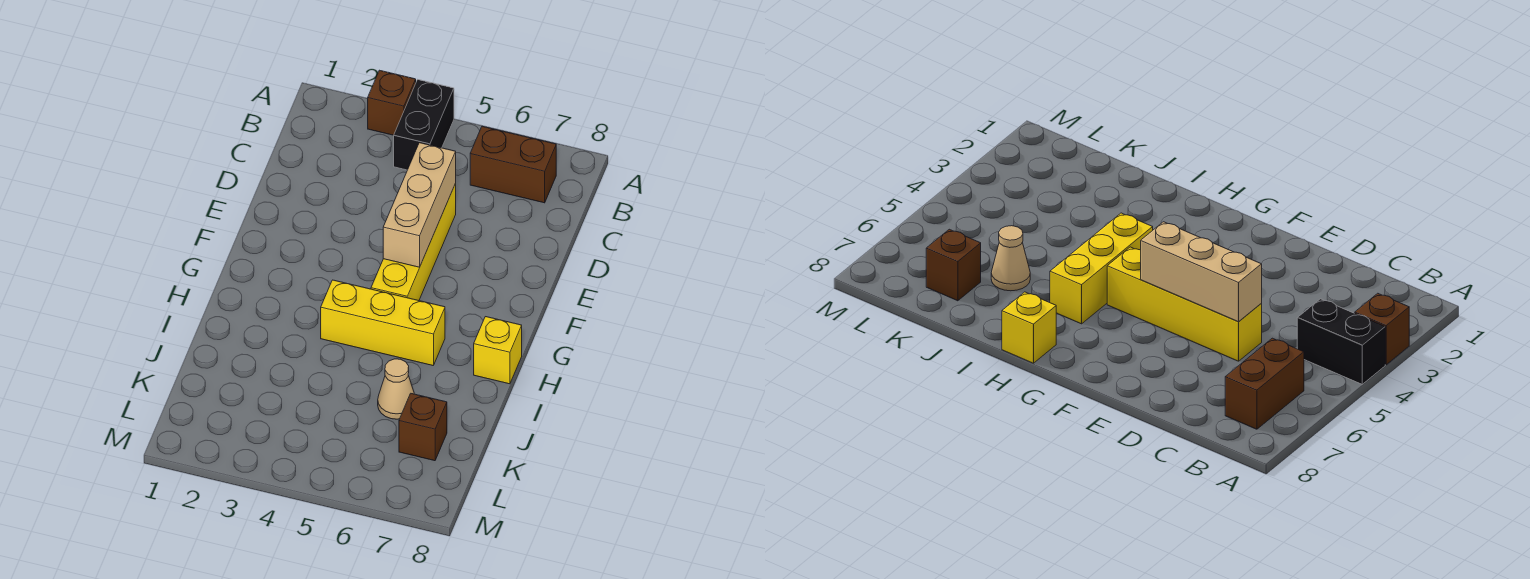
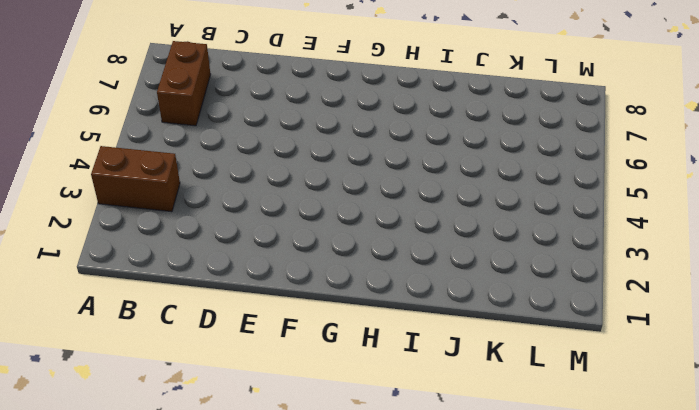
brown 1x2 brick [91,146,180,212] -> brown 1x1 brick [368,70,416,135]
none -> black 1x2 brick [394,80,454,170]
none -> yellow 1x4 brick [371,184,456,301]

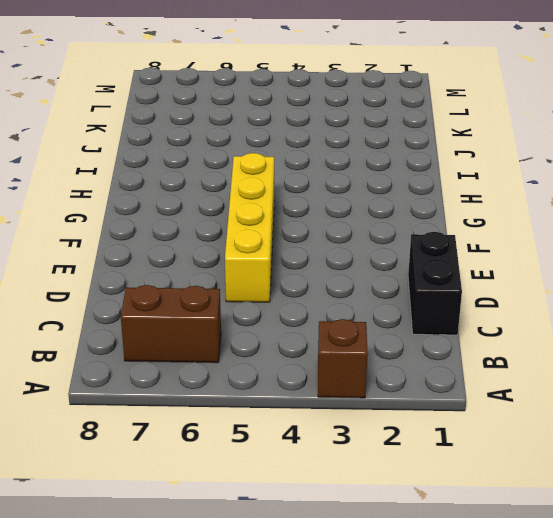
black 1x2 brick [408,232,462,335] -> black 1x2 brick moved to [394,80,454,170]
none -> yellow 1x3 brick [321,280,445,365]
none -> yellow 1x1 brick [474,317,522,384]

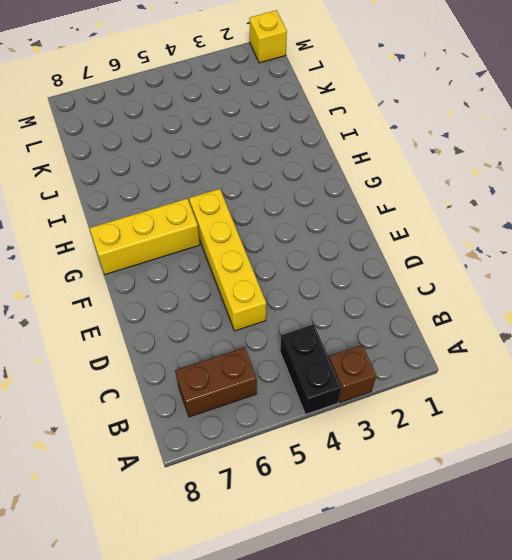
yellow 1x3 brick [90,199,200,275] -> yellow 1x3 brick moved to [321,280,445,365]
yellow 1x1 brick [249,10,287,63] -> yellow 1x1 brick moved to [474,317,522,384]
none -> tan 1x1 cone [378,359,414,419]
none -> brown 1x1 brick [399,394,447,461]

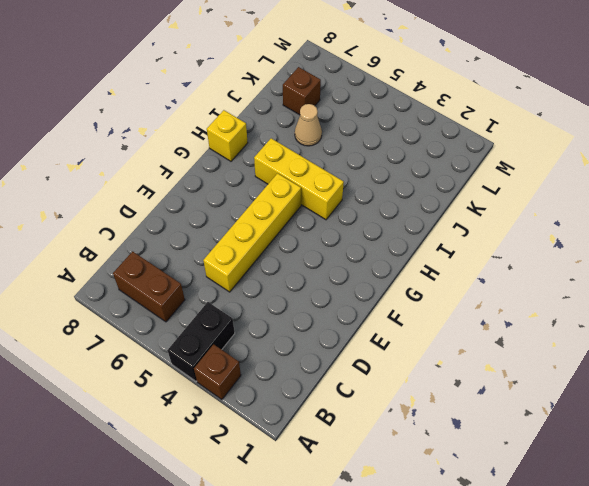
none -> tan 1x3 brick [383,143,456,267]

